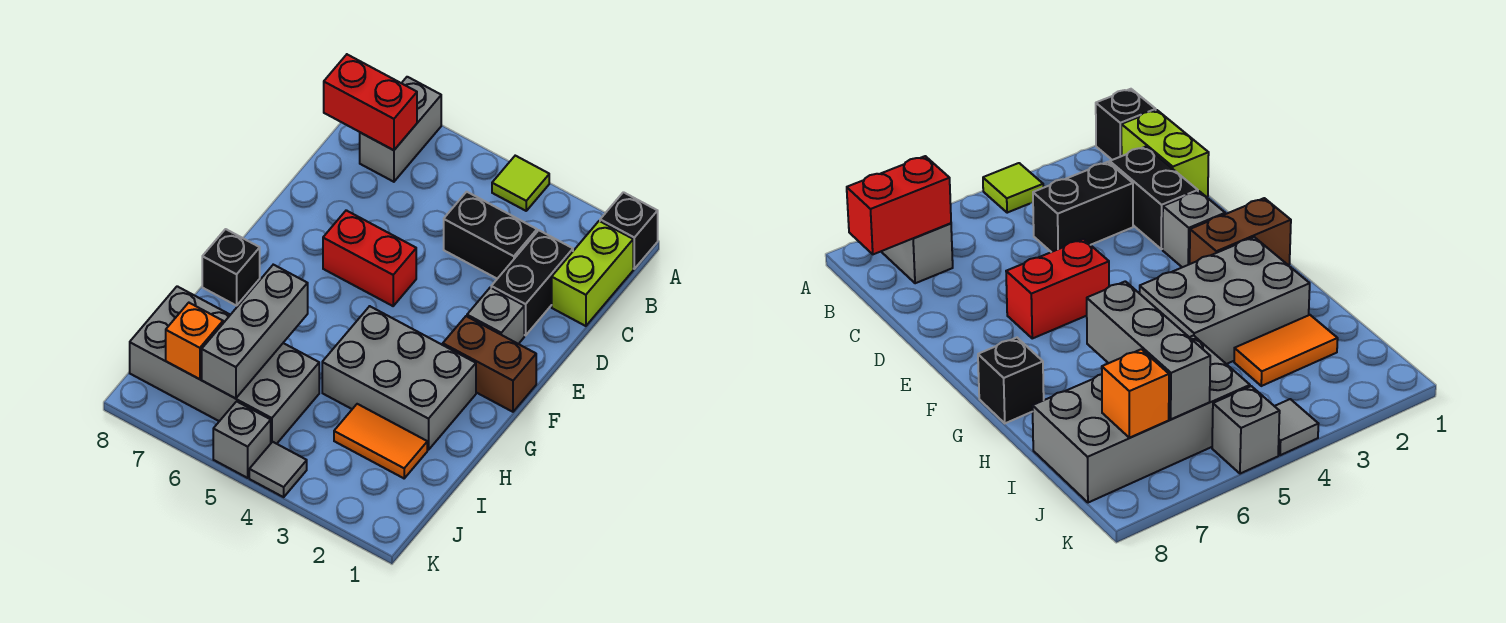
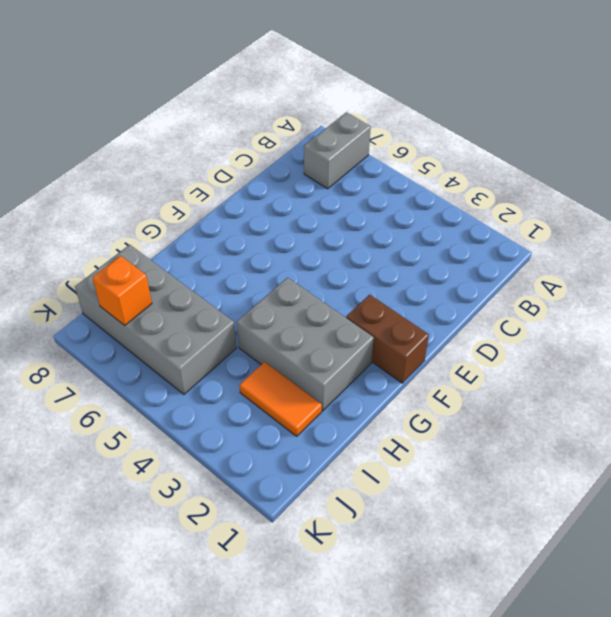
none -> black 1x1 brick [600,192,658,269]
none -> lime 1x1 tile [492,156,549,211]
none -> lime 1x2 brick [552,221,633,326]

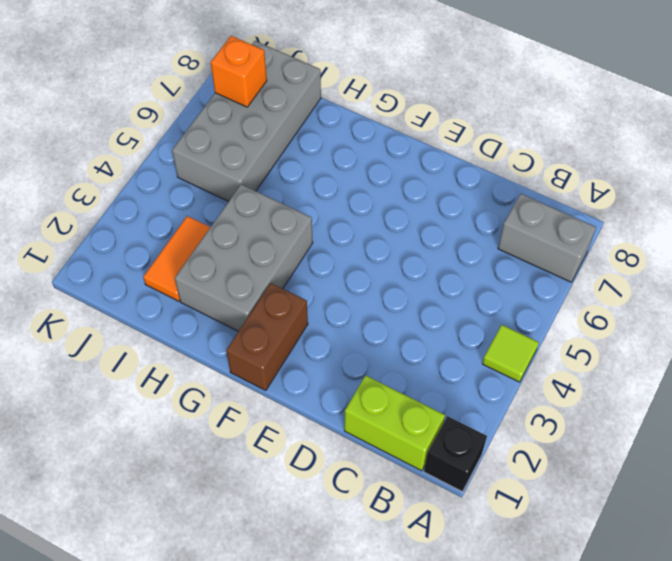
none -> black 1x2 brick [491,230,573,335]
none -> black 1x2 brick [444,192,537,279]
none -> grey 1x1 brick [467,287,524,344]

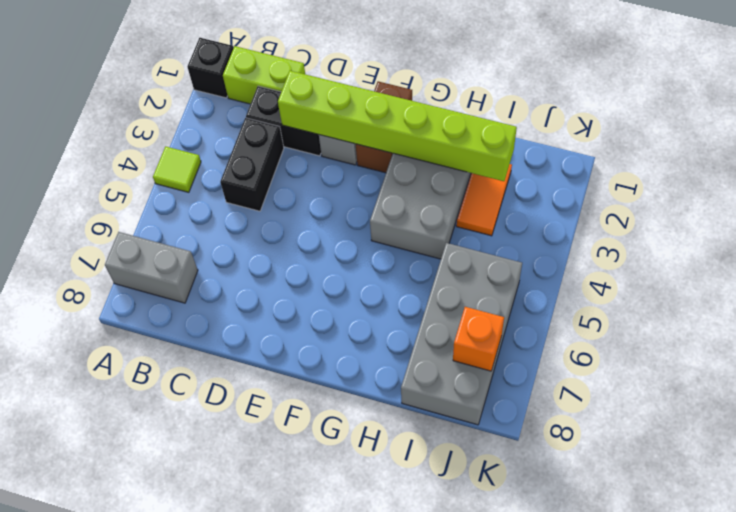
lime 1x6 brick [278,71,517,181] -> none
none -> red 1x2 brick [323,210,416,306]
none -> black 1x1 brick [202,229,260,306]
none -> grey 1x1 tile [249,442,307,497]

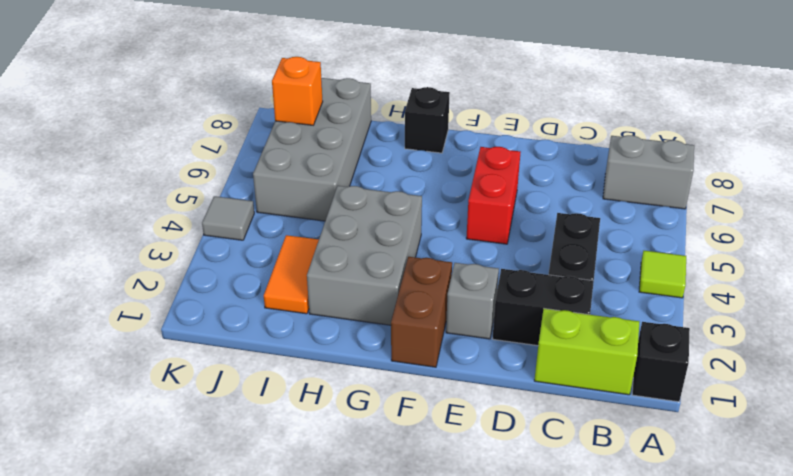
none -> grey 1x1 brick [213,401,271,478]
none -> red 1x2 brick [324,54,417,150]
none -> grey 1x3 brick [202,265,308,399]

